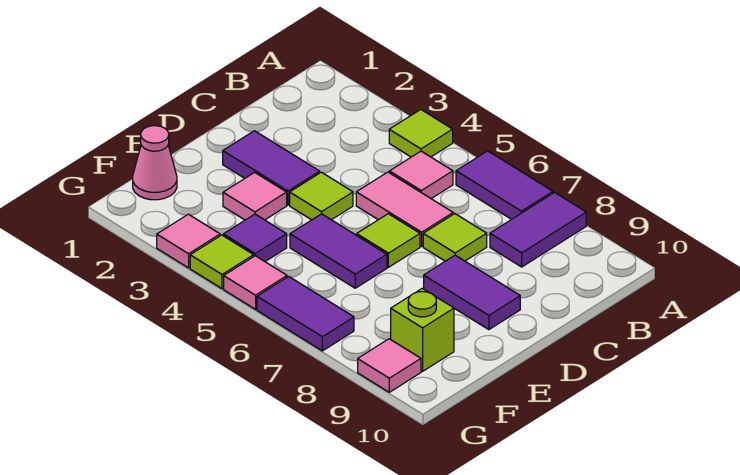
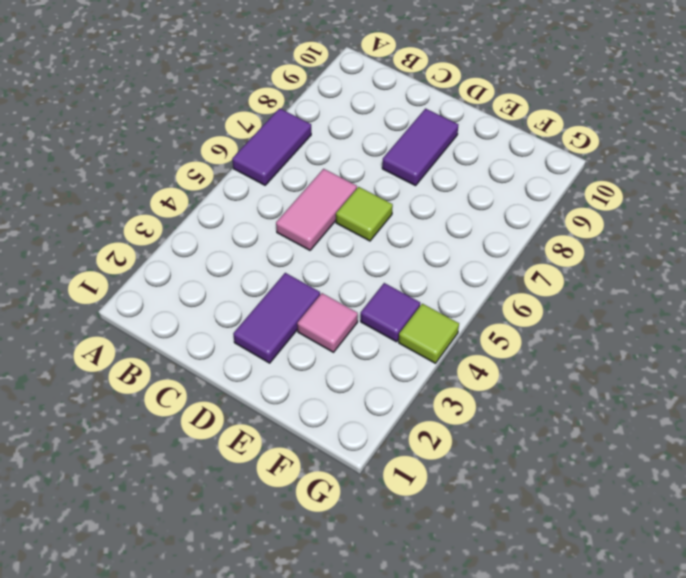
none -> lime 1x1 tile [389,110,453,157]
none -> purple 1x2 tile [490,192,586,267]
none -> pink 1x1 tile [389,151,453,199]

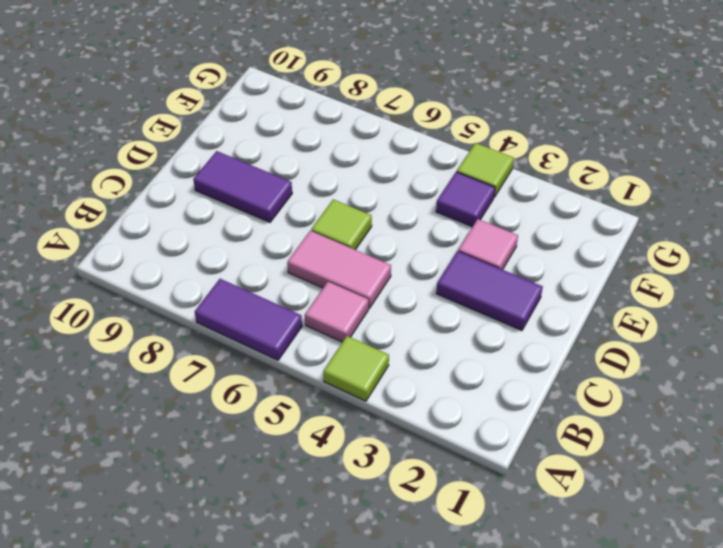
none -> purple 1x2 tile [490,192,586,267]
none -> lime 1x1 tile [423,214,487,261]
none -> lime 1x1 tile [290,172,353,220]

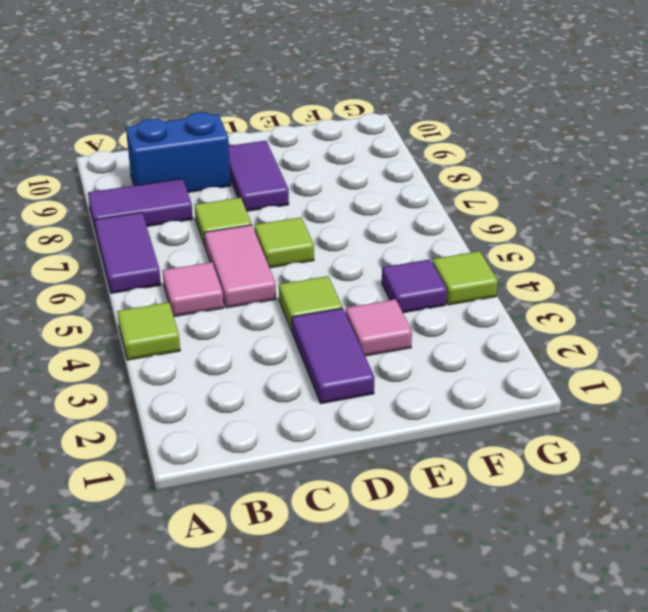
blue 1x2 brick [126,112,231,192] -> none
none -> purple 1x2 tile [290,214,387,288]
none -> pink 1x1 cone [133,126,177,200]
none -> lime 1x1 brick [391,288,454,371]

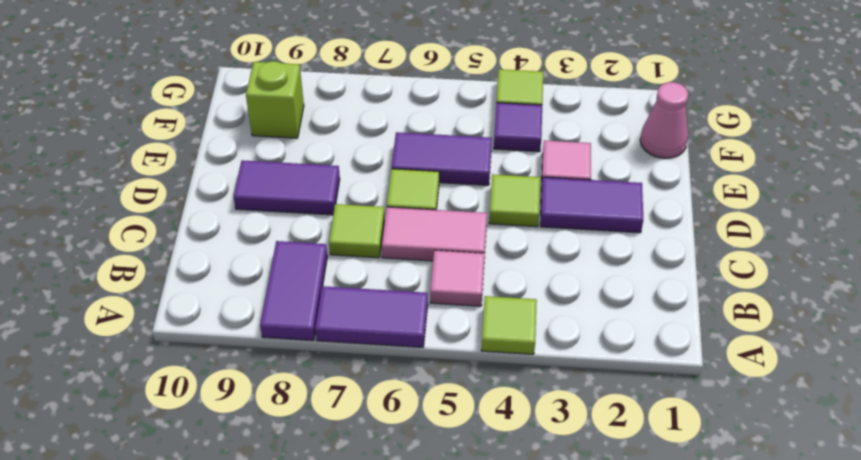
none -> pink 1x1 tile [157,214,220,268]
none -> pink 1x1 tile [224,256,287,309]
none -> purple 1x2 tile [257,277,354,351]

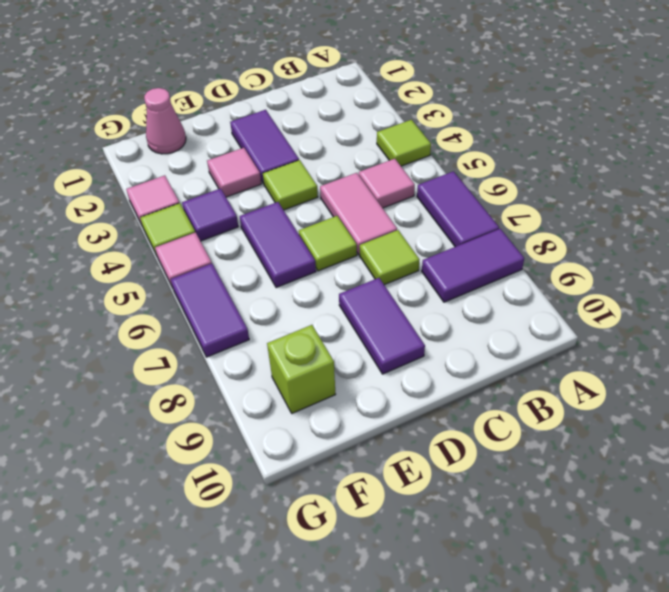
none -> pink 1x1 tile [358,339,421,392]

